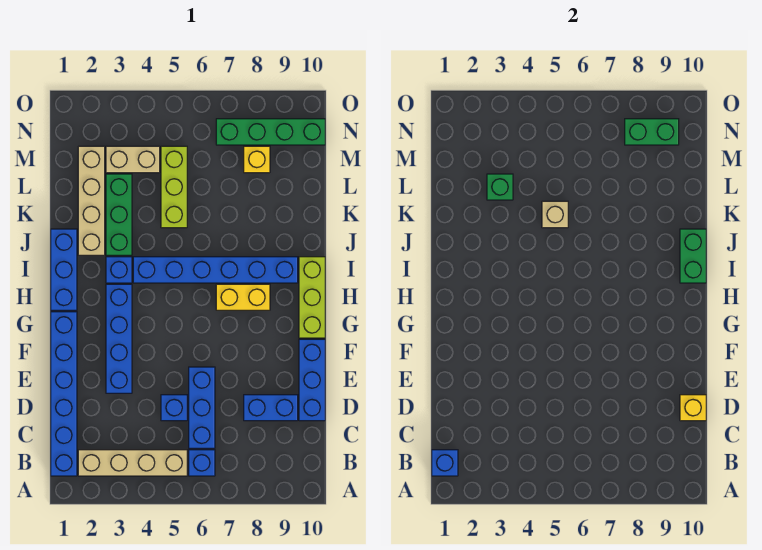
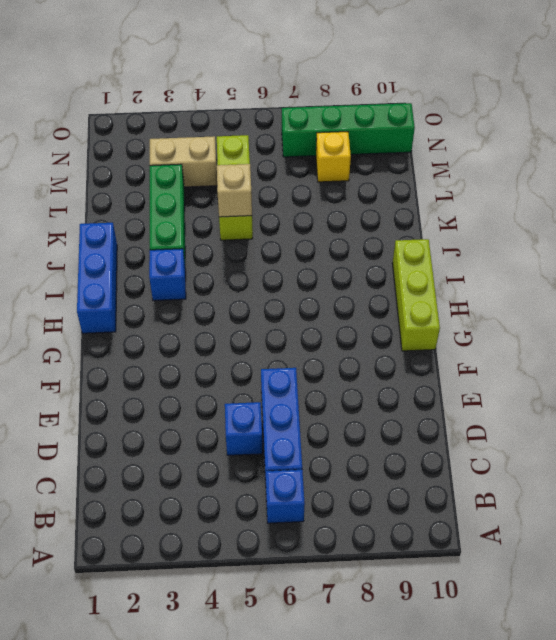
none -> blue 1x6 brick [51,312,77,476]
none -> tan 1x4 brick [78,450,187,476]
none -> blue 1x2 brick [244,395,298,421]

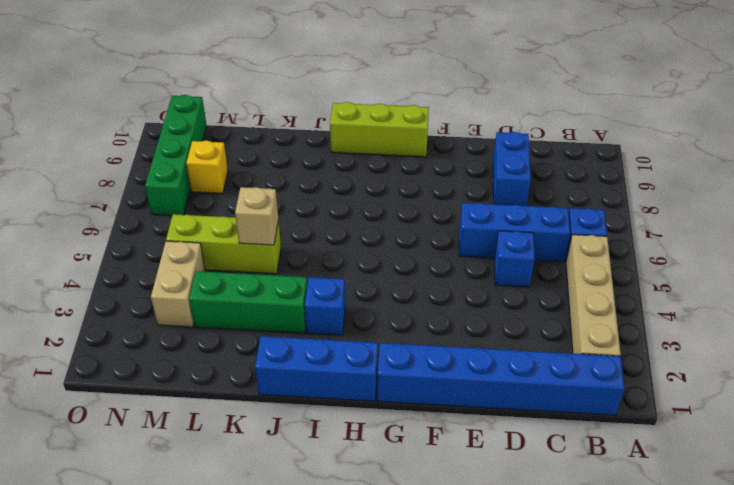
none -> blue 1x3 brick [299,339,325,421]
none -> blue 1x4 brick [106,284,132,393]
none -> yellow 1x2 brick [216,284,270,310]

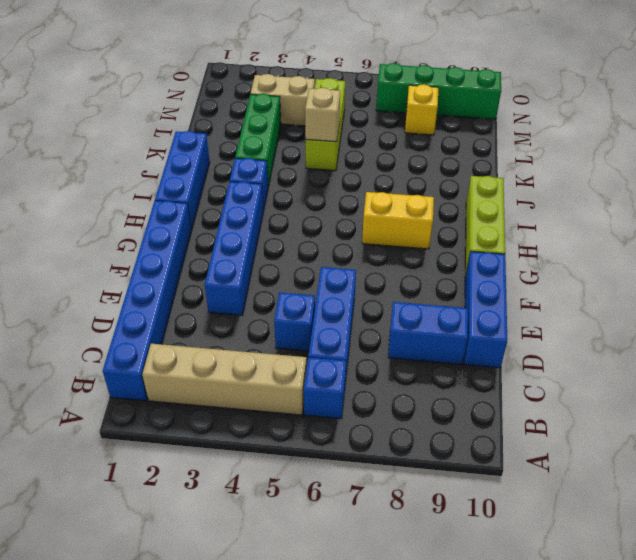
none -> blue 1x6 brick [133,257,298,283]
none -> tan 1x4 brick [78,146,105,255]
none -> blue 1x1 brick [432,450,458,476]

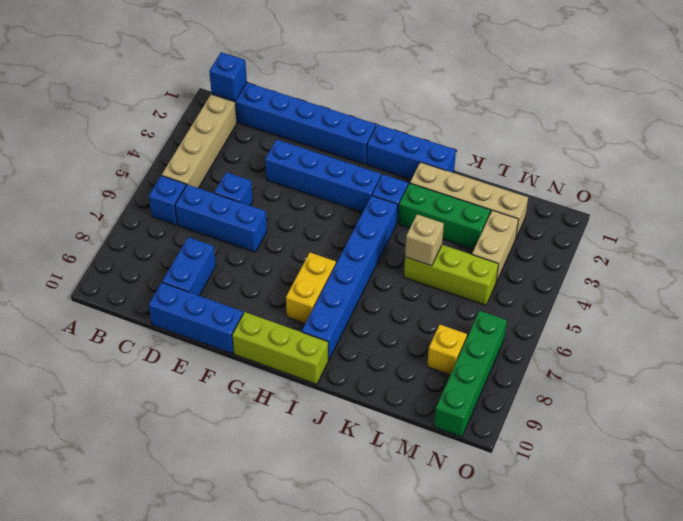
none -> yellow 1x1 brick [680,395,706,421]
none -> green 1x2 brick [680,229,706,283]
none -> green 1x1 brick [487,174,513,200]

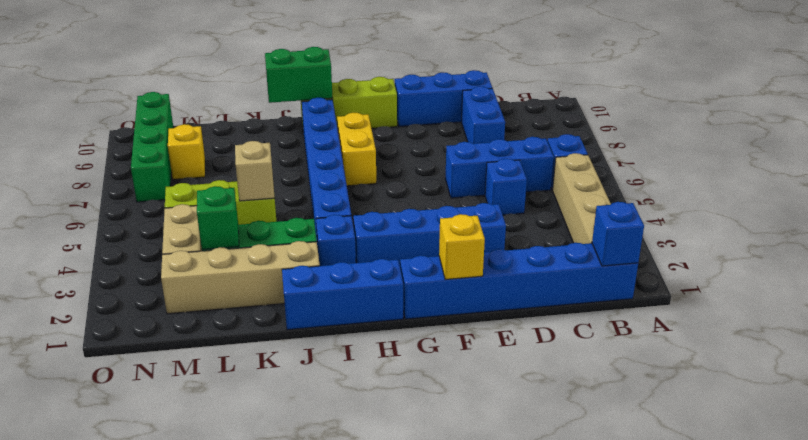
yellow 1x1 brick [439,214,485,280] -> yellow 1x1 brick moved to [680,395,706,421]
none -> green 1x2 brick [625,119,679,145]

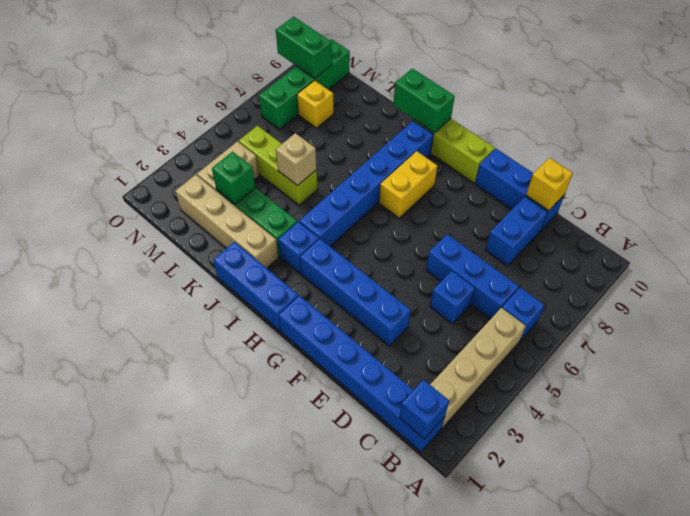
green 1x2 brick [276,17,332,78] -> green 1x2 brick turned to [625,119,679,145]

